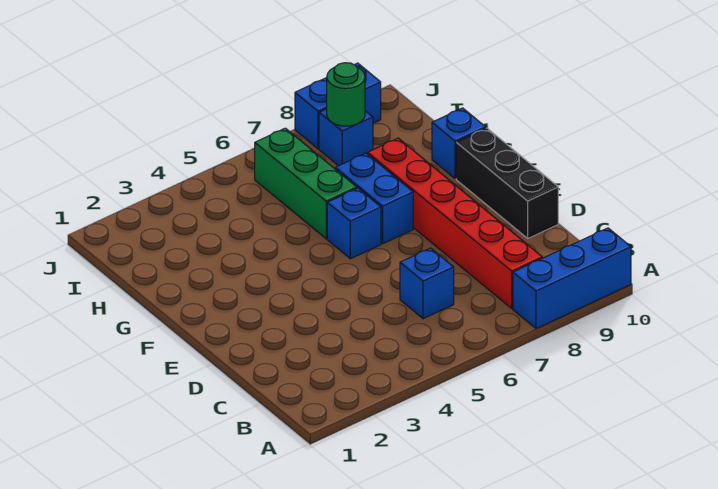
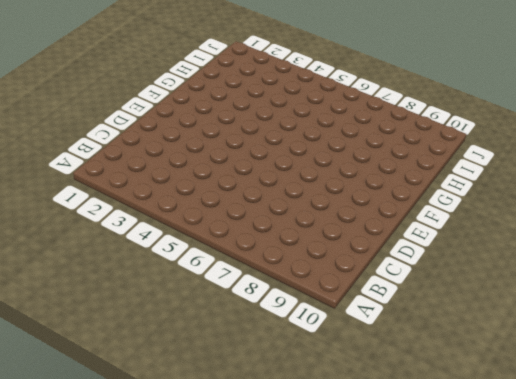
none -> blue 1x3 brick [513,228,631,329]
none -> red 1x6 brick [368,138,542,308]

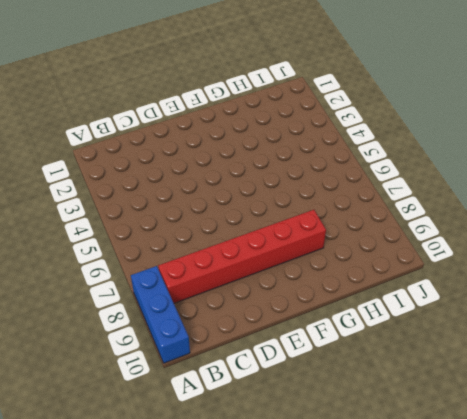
none -> blue 1x1 brick [400,248,454,319]
none -> black 1x3 brick [456,128,558,238]

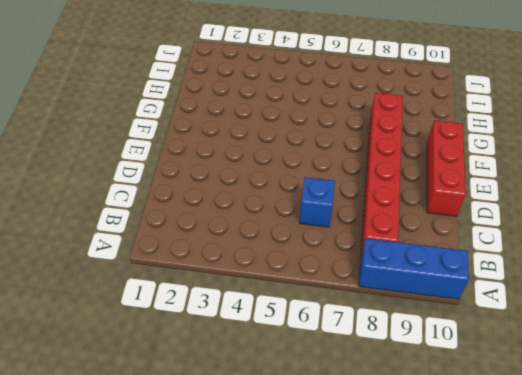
red 1x3 brick [427,121,466,216] -> black 1x3 brick [456,128,558,238]
none -> blue 1x1 brick [327,188,381,259]
none -> blue 1x2 brick [335,153,413,244]

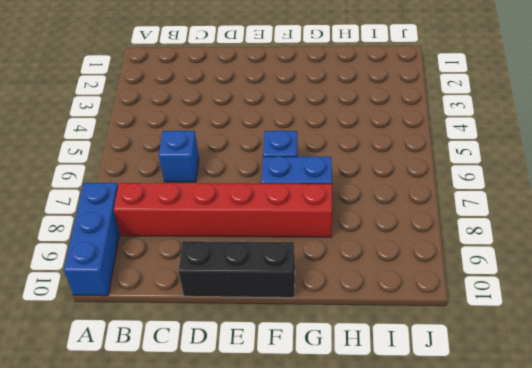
none -> green 1x3 brick [255,128,357,239]
none -> blue 1x1 brick [432,108,486,179]

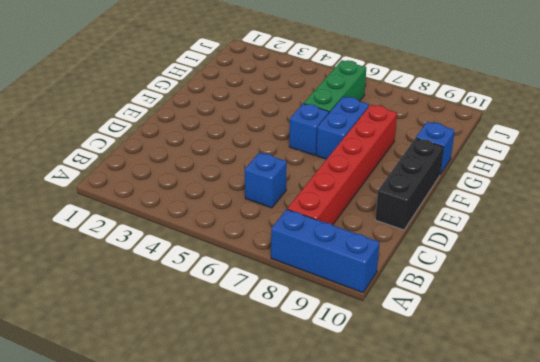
none -> blue 1x1 brick [319,109,373,166]
none -> blue 1x2 brick [295,63,381,149]

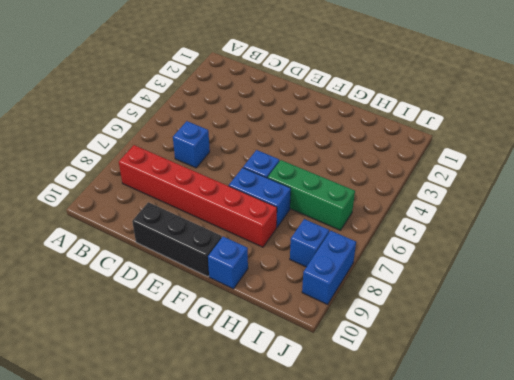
none -> blue 1x3 brick [513,228,631,329]
none -> green 1x1 round brick [327,63,365,126]

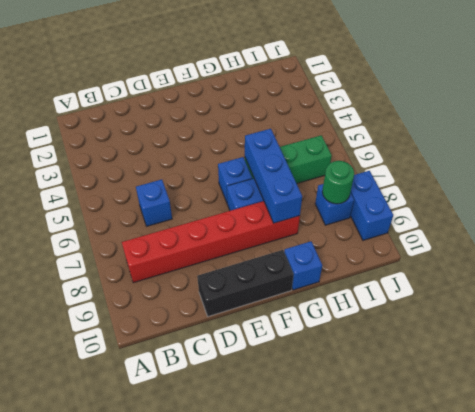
blue 1x3 brick [245,129,302,223] -> blue 1x3 brick moved to [513,228,631,329]

